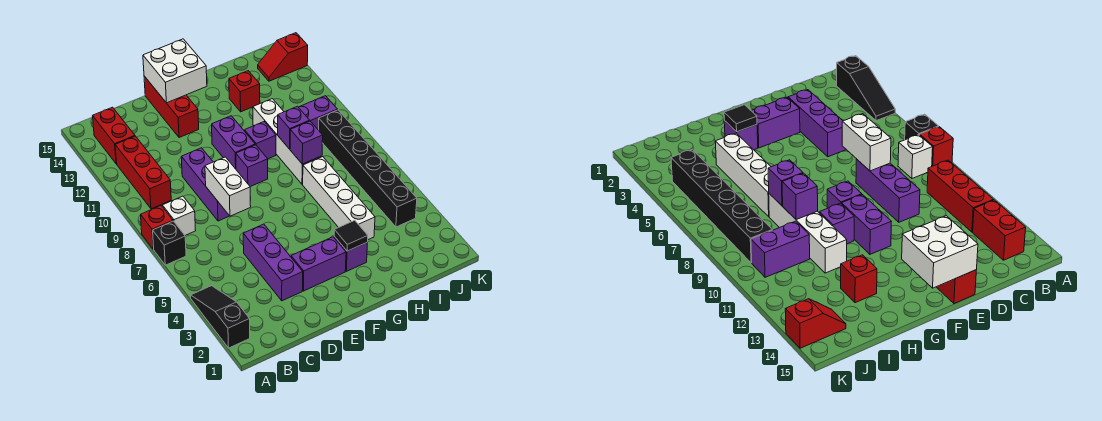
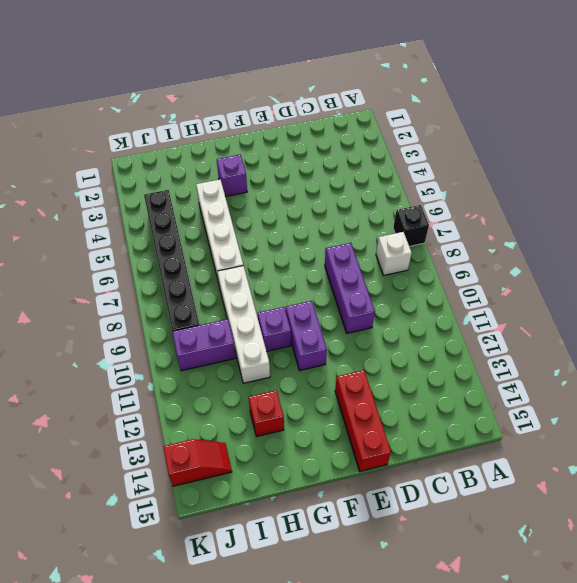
none -> black 1x3 slope [191,286,250,348]
none -> red 1x1 brick [141,206,173,249]
none -> red 1x3 brick [115,136,171,209]

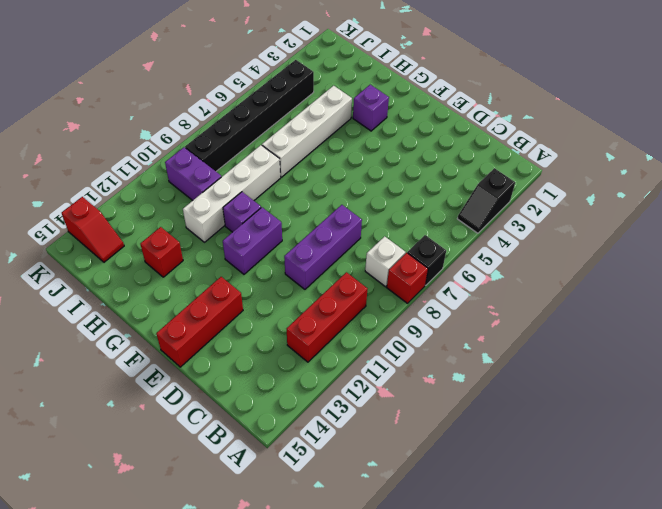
black 1x2 slope [457,168,515,233] -> black 1x3 slope [191,286,250,348]
none -> red 1x2 brick [93,107,135,164]
none -> purple 1x3 brick [243,224,303,301]
none -> purple 1x2 brick [291,237,346,291]

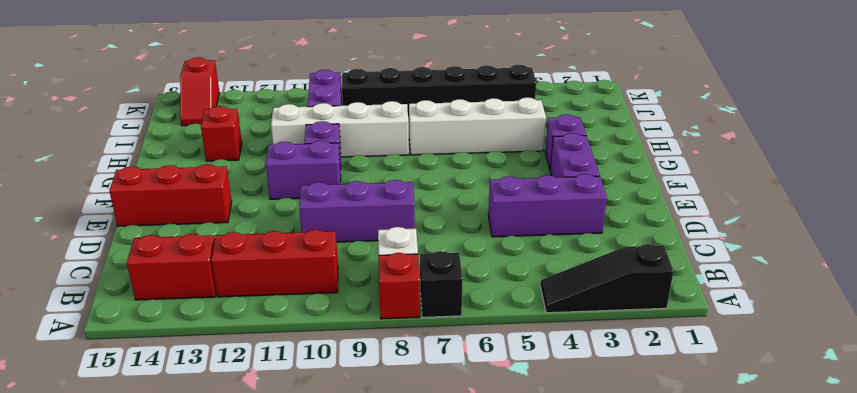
none -> purple 1x1 brick [236,145,268,187]
none -> white 1x2 brick [205,157,251,216]
none -> white 2x2 brick [143,39,207,103]

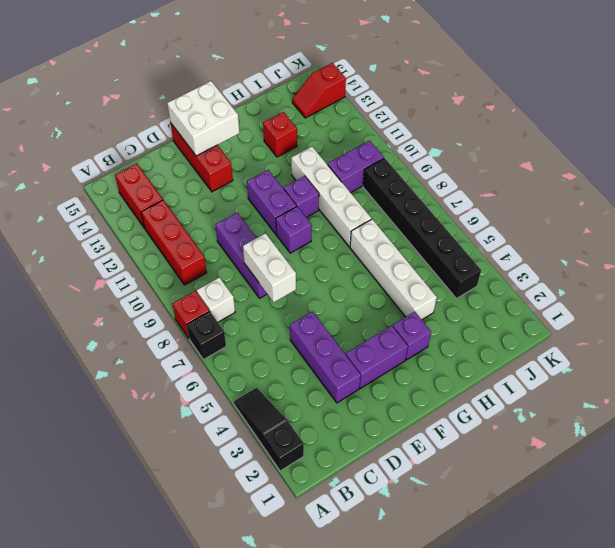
none -> black 1x1 tile [334,220,368,251]
none -> purple 1x1 brick [290,121,323,164]
none -> purple 1x1 brick [278,106,310,149]

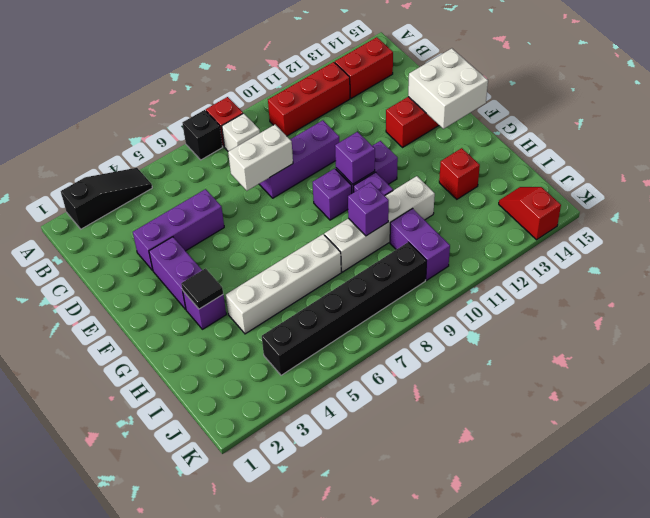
purple 1x1 brick [335,132,375,184] -> purple 1x1 brick moved to [290,121,323,164]

